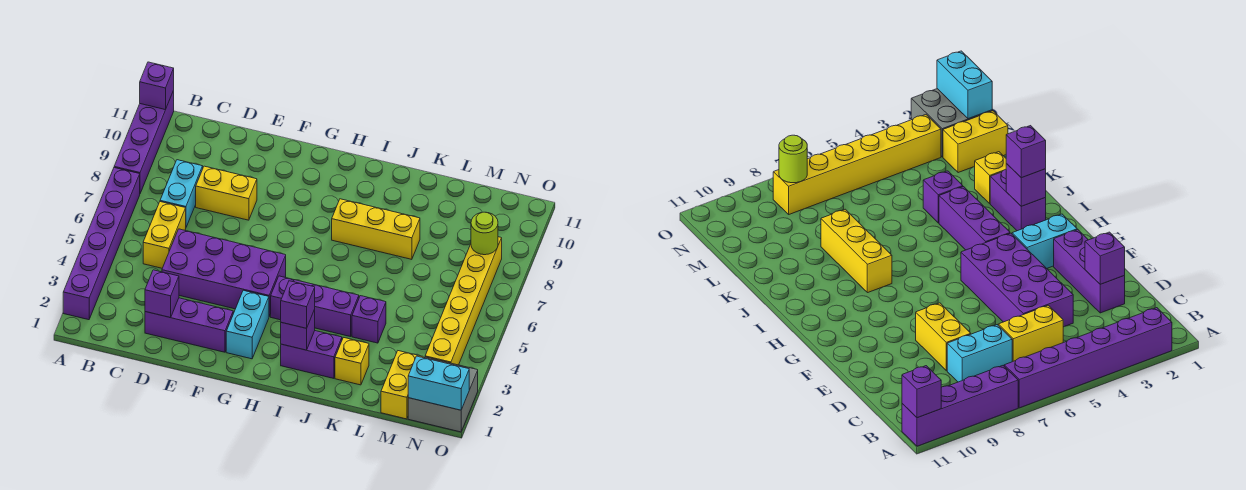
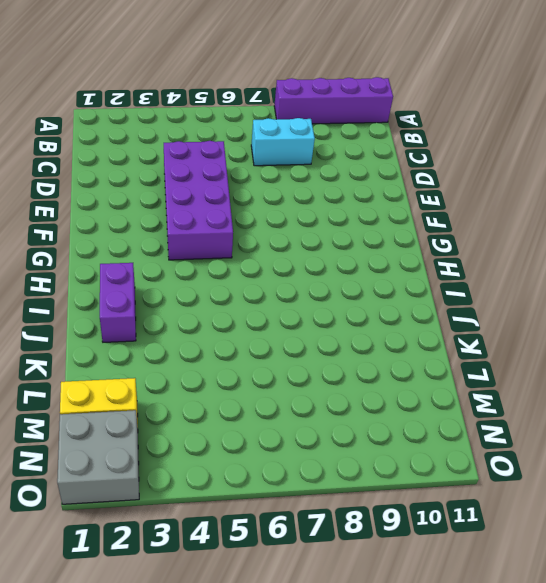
none -> purple 1x6 brick [63,168,140,320]
none -> yellow 1x2 brick [143,202,186,268]
none -> purple 1x3 brick [145,298,233,352]

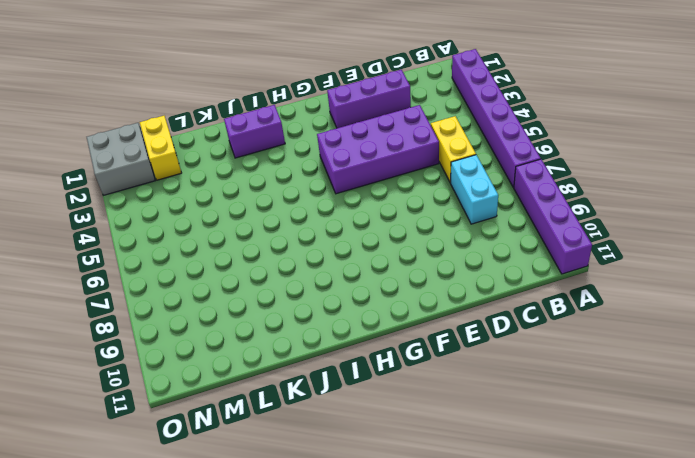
none -> yellow 1x2 brick [196,166,257,220]
none -> cyan 1x2 brick [226,290,269,359]
none -> purple 1x3 brick [271,276,359,337]

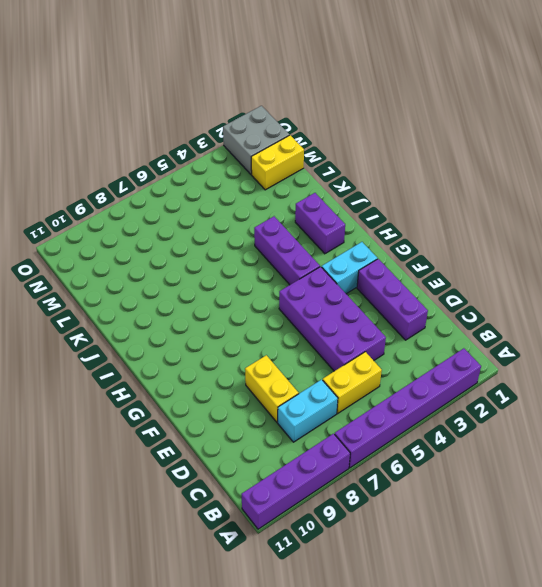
none -> yellow 1x3 brick [332,199,420,259]
none -> yellow 1x1 brick [335,338,369,385]
none -> purple 1x1 brick [352,296,386,343]

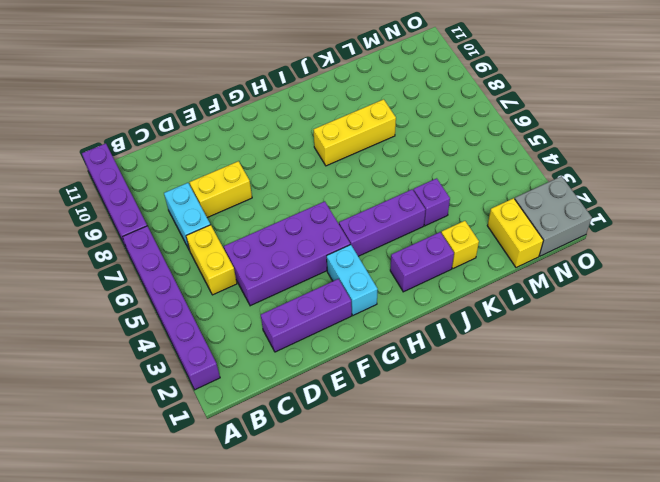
none -> yellow 1x6 brick [425,237,502,365]
none -> purple 1x1 brick [140,62,174,110]
none -> purple 1x1 brick [145,270,179,318]

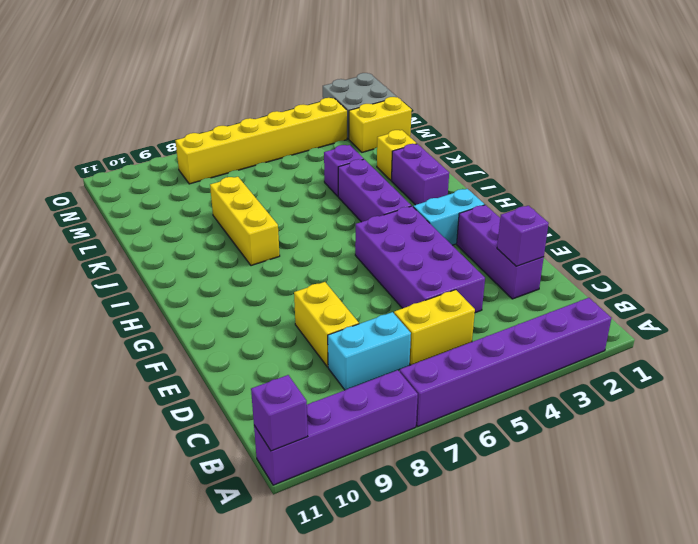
none -> purple 1x1 brick [281,310,315,350]
none -> cyan 1x2 brick [408,356,469,410]
none -> lime 1x1 round brick [471,212,498,255]

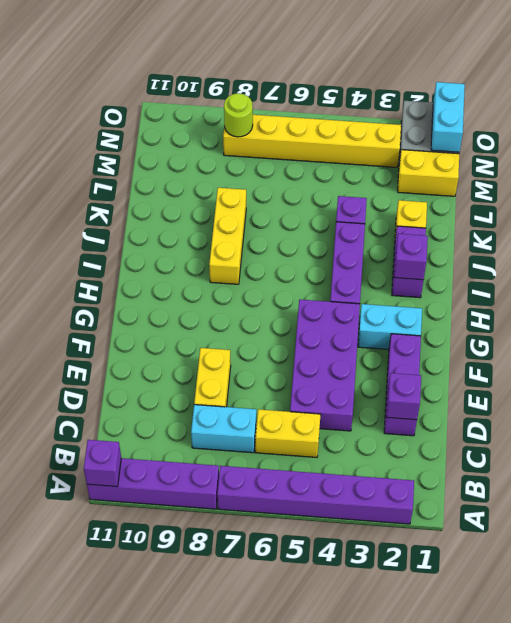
none -> purple 1x1 brick [281,281,315,328]

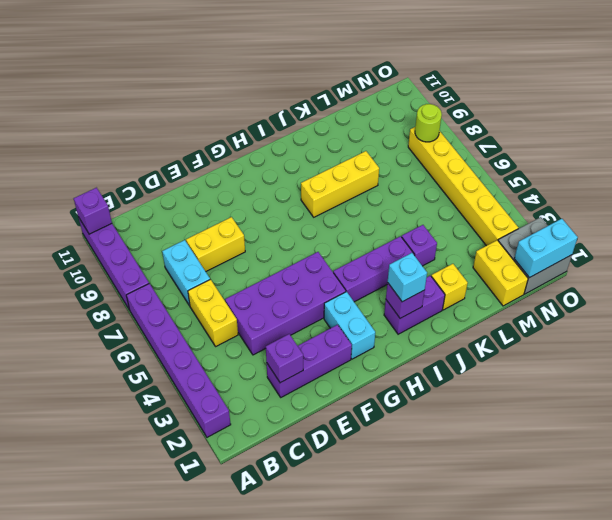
cyan 1x1 brick [388,253,427,302] -> purple 1x1 brick [281,281,315,328]

